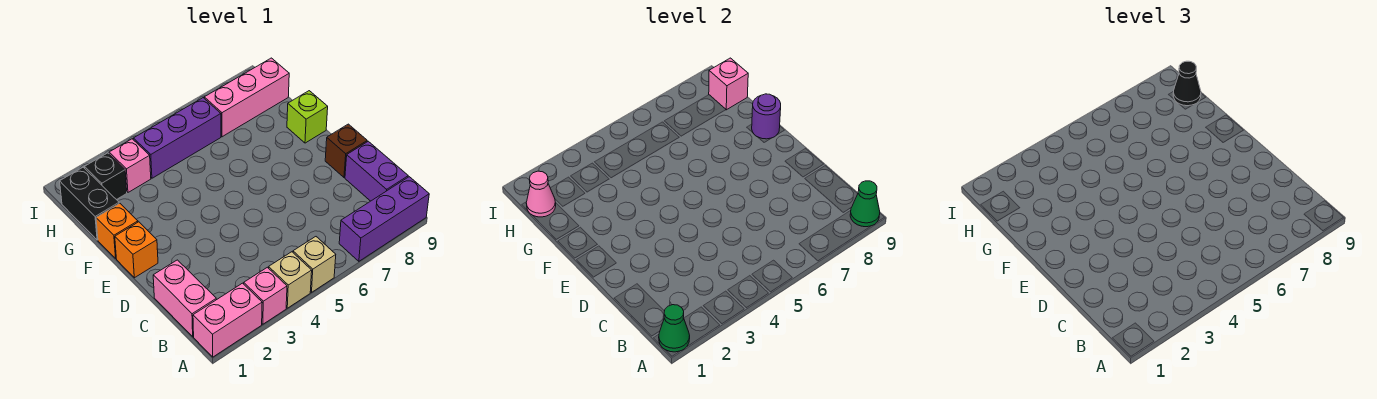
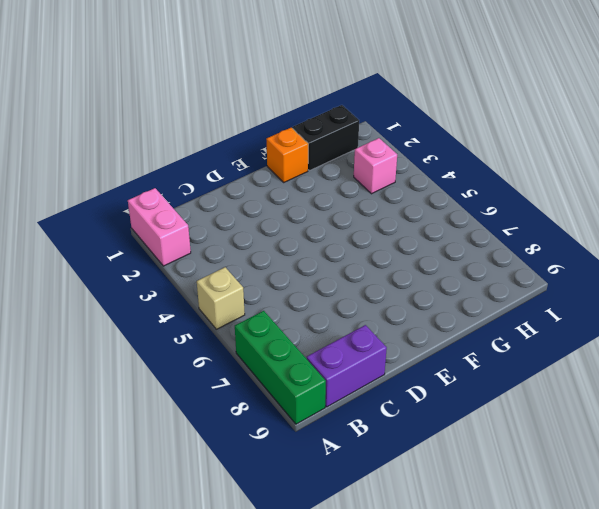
green 1x3 brick [235,311,326,424] -> purple 1x3 brick [339,177,429,261]
none -> pink 1x1 brick [244,267,287,324]
none -> tan 1x1 brick [269,252,312,308]
none -> pink 1x2 brick [153,260,216,337]

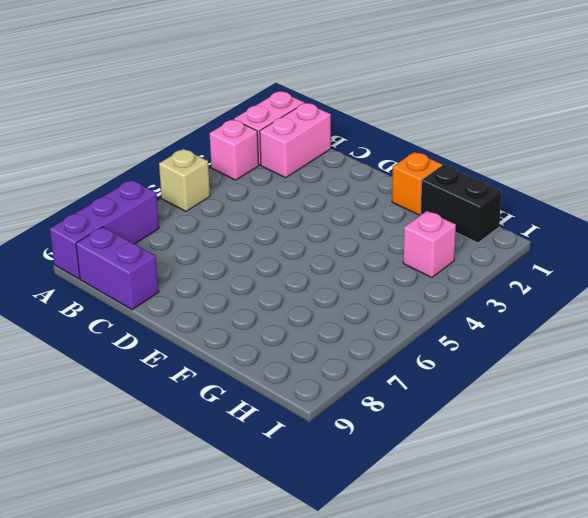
pink 1x2 brick [260,103,331,178] -> pink 1x2 brick turned to [153,260,216,337]
none -> tan 1x1 brick [269,252,312,308]
none -> brown 1x1 brick [325,124,367,177]
none -> orange 1x1 brick [115,222,158,278]

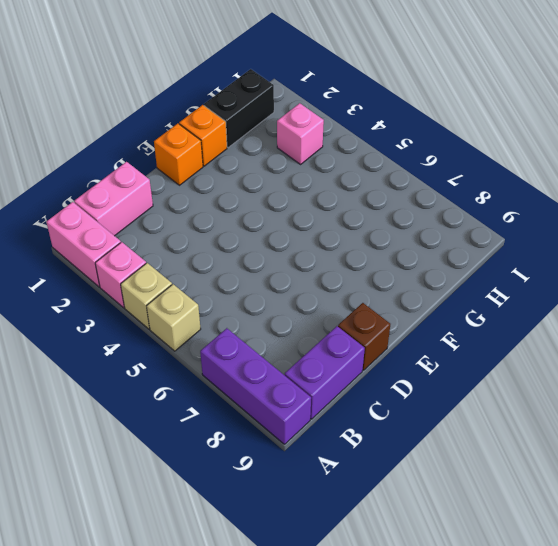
none -> lime 1x1 brick [287,91,328,143]
none -> black 1x1 brick [85,153,127,200]
none -> purple 1x3 brick [133,98,221,178]

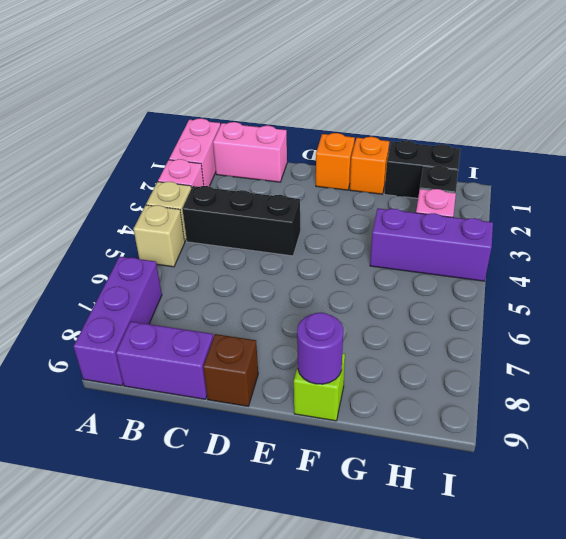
black 1x3 brick [182,186,300,256] -> none
purple 1x3 brick [370,208,493,281] -> purple 1x3 brick turned to [133,98,221,178]
none -> pink 1x3 brick [204,58,289,137]
none -> green 1x1 cone [659,305,690,352]
none -> green 1x1 cone [850,181,880,227]

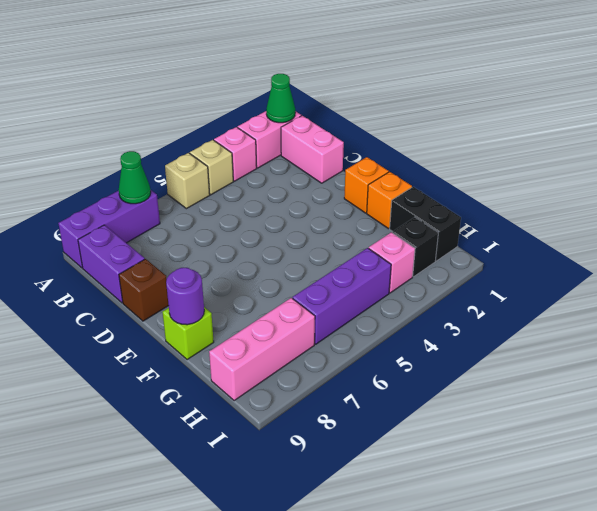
green 1x1 cone [119,151,151,204] -> green 1x1 cone moved to [850,181,880,227]
none -> pink 1x1 cone [526,171,556,217]
none -> pink 1x1 brick [709,58,748,110]
none -> black 1x1 cone [1173,61,1201,106]

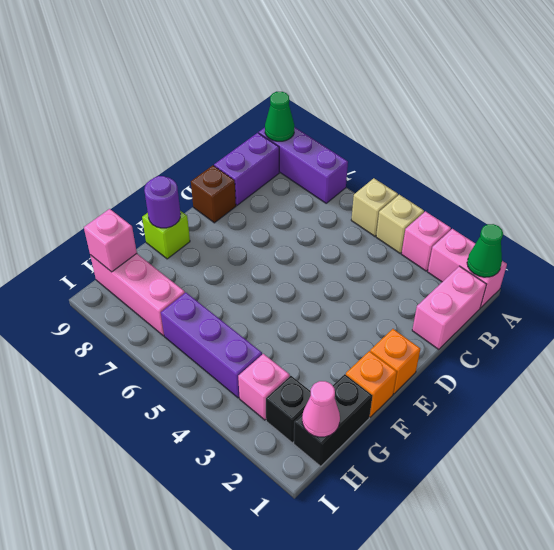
none -> black 1x1 cone [1173,61,1201,106]

